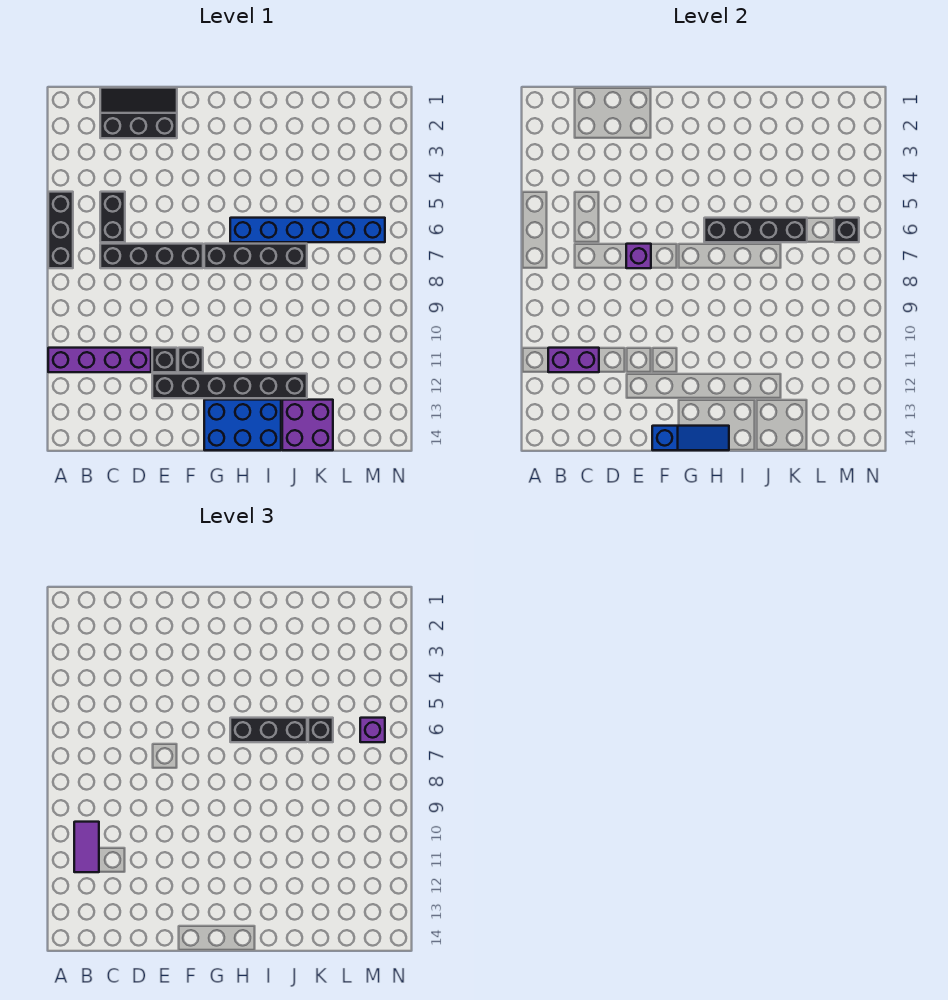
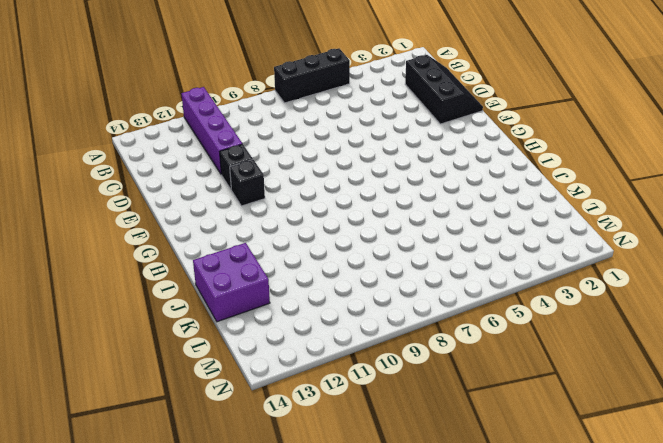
none -> black 1x2 brick [100,192,125,242]
none -> black 1x4 brick [100,244,203,268]
none -> black 1x6 brick [152,374,307,398]

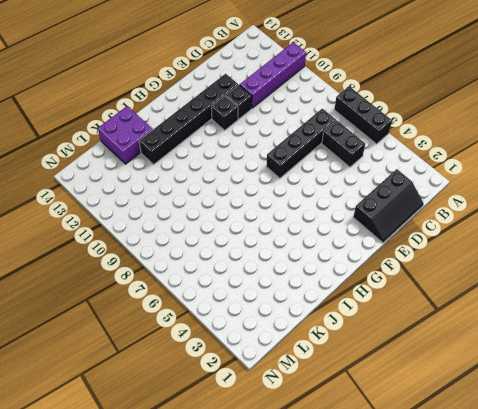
none -> black 1x4 brick [204,244,307,268]
none -> blue 2x3 brick [204,400,281,450]
none -> blue 1x6 brick [230,218,385,242]

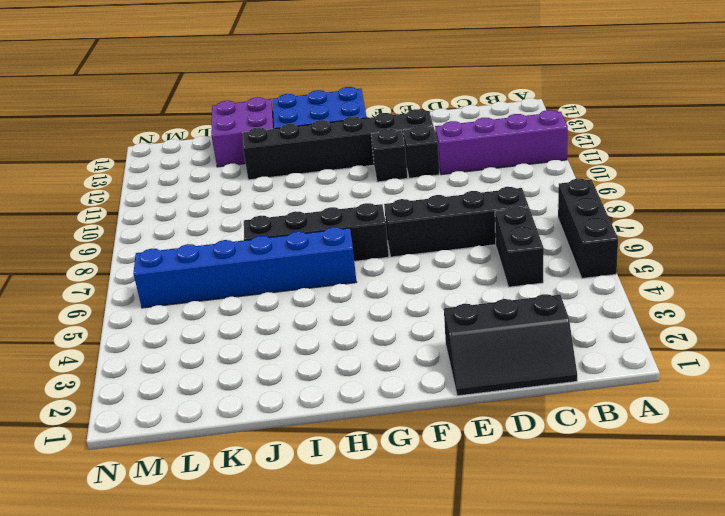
none -> purple 1x2 brick [548,348,599,372]
none -> purple 1x1 brick [626,244,651,268]
none -> blue 1x3 slope [652,426,729,450]

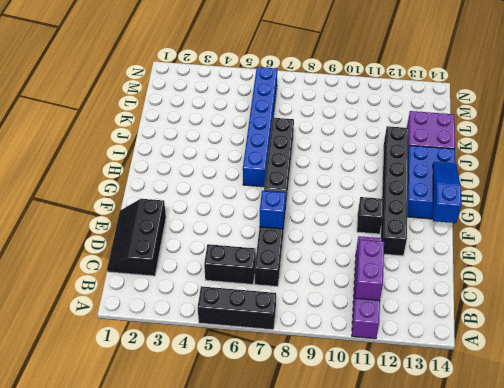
blue 1x1 brick [259,191,286,229] -> purple 1x1 brick [626,244,651,268]
none -> black 1x1 brick [152,348,177,372]
none -> black 1x4 brick [704,218,807,242]
none -> black 1x1 brick [834,218,859,242]

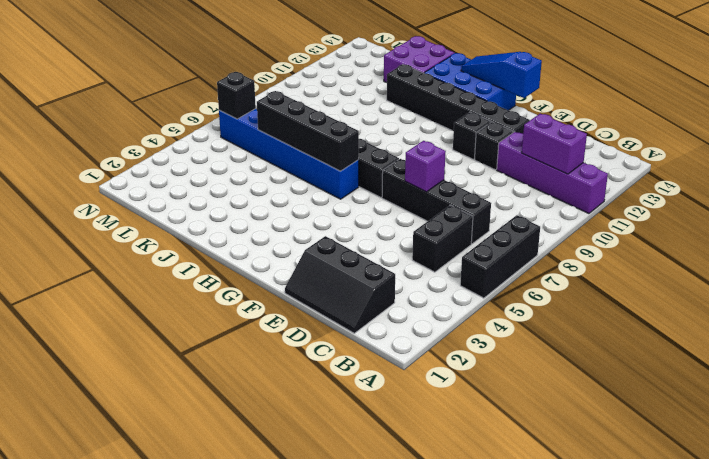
none -> purple 1x2 tile [74,822,99,872]
none -> black 1x3 brick [230,718,307,742]
none -> black 1x1 brick [308,718,333,742]

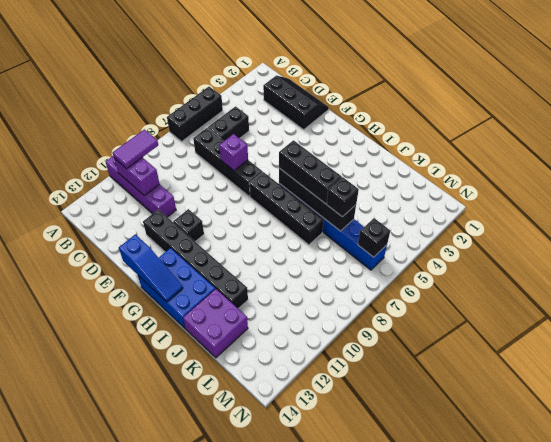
none -> black 1x1 brick [152,348,177,372]
none -> purple 1x1 brick [360,718,385,742]

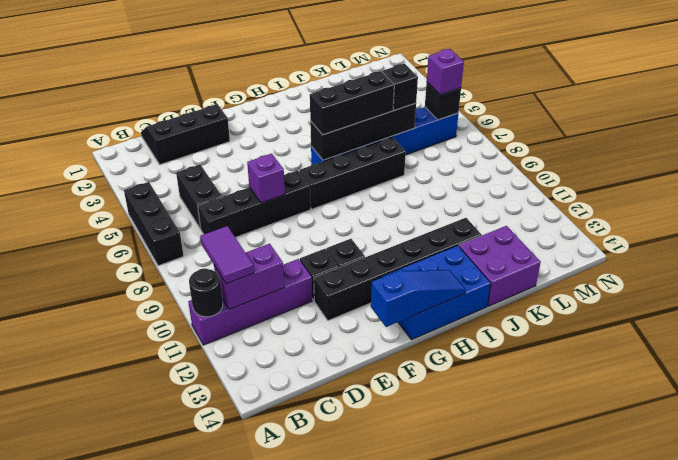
black 1x1 round brick [189,268,223,317] -> none

